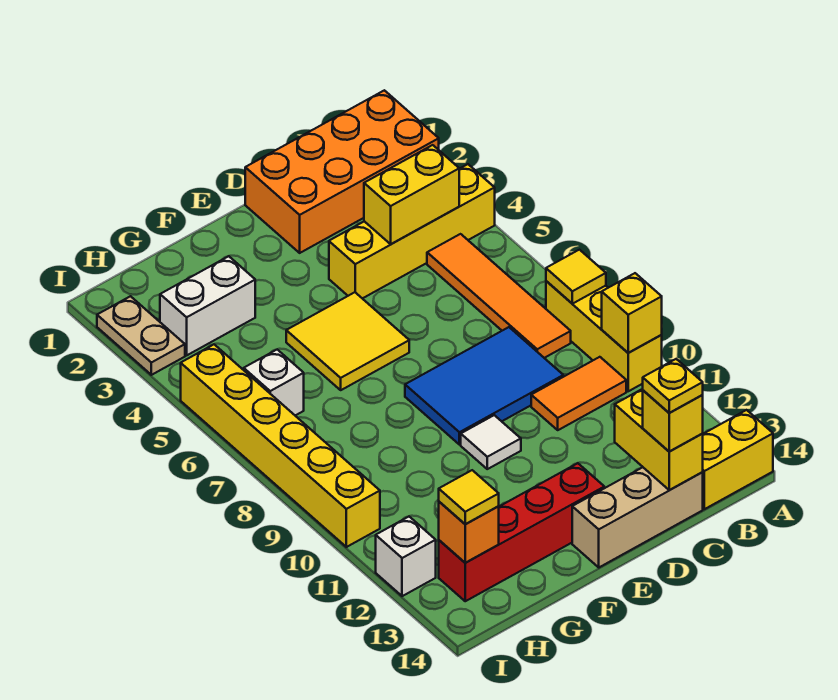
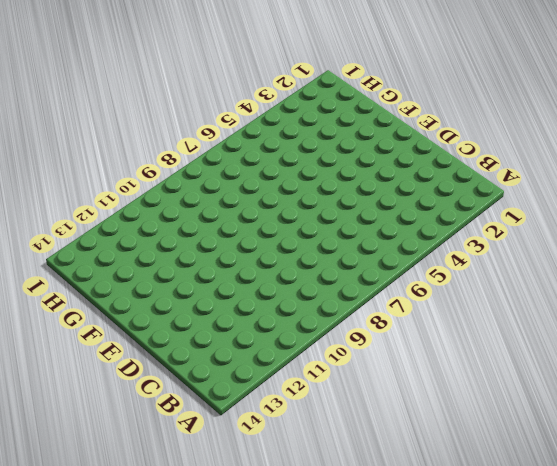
none -> orange 2x4 brick [245,90,439,253]
none -> yellow 1x4 brick [329,164,495,299]
none -> yellow 1x3 brick [546,281,662,391]

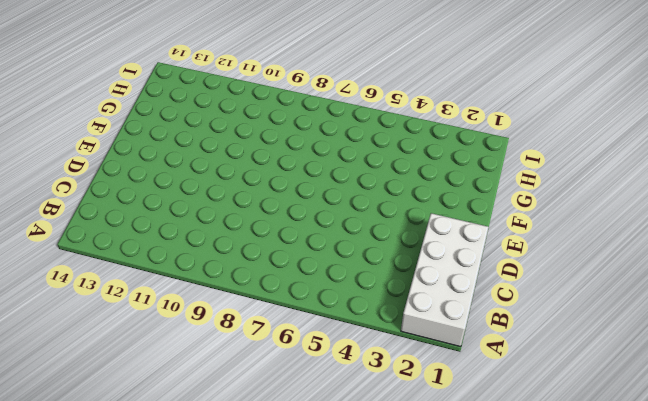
white 2x4 brick [401,213,489,347] -> orange 2x4 brick [245,90,439,253]
none -> yellow 1x4 brick [329,164,495,299]
none -> yellow 1x3 brick [546,281,662,391]
none -> yellow 1x2 brick [703,410,773,509]

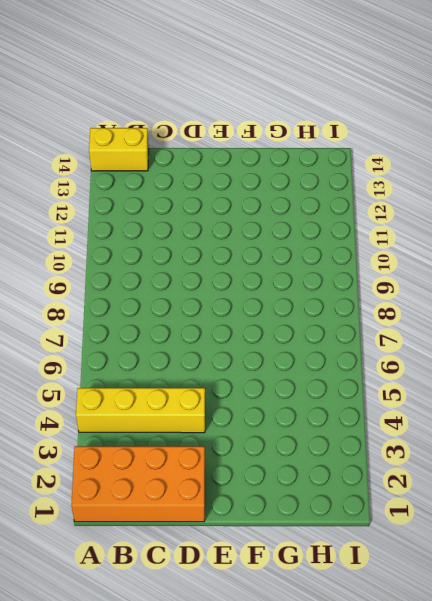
none -> yellow 1x3 brick [546,281,662,391]
none -> orange 1x4 tile [427,234,571,358]
none -> orange 1x2 tile [531,357,626,430]

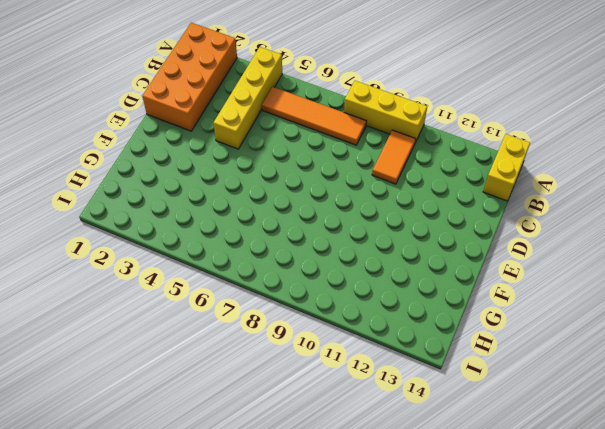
none -> blue 2x3 tile [405,327,563,445]
none -> tan 1x3 brick [572,467,703,567]
none -> yellow 2x2 tile [286,292,409,390]

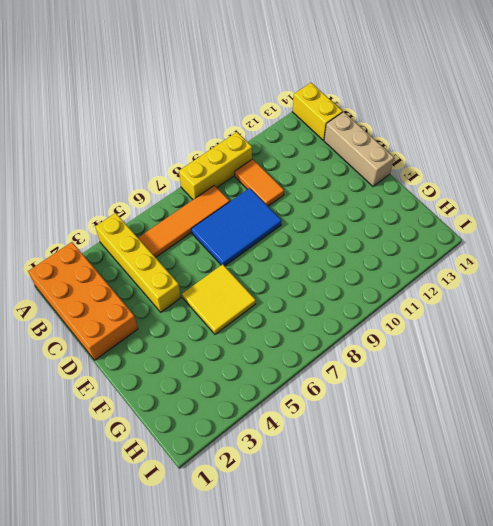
blue 2x3 tile [191,188,282,266] -> blue 2x3 tile turned to [405,327,563,445]
none -> white 1x1 tile [461,415,521,469]
none -> red 1x4 brick [439,463,604,601]
none -> white 1x2 brick [160,256,255,355]

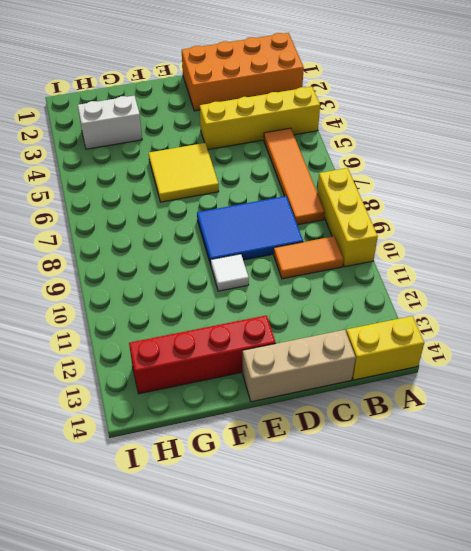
none -> white 1x1 brick [244,350,304,415]
none -> tan 1x2 plate [97,296,185,375]
none -> yellow 1x6 brick [181,344,380,547]

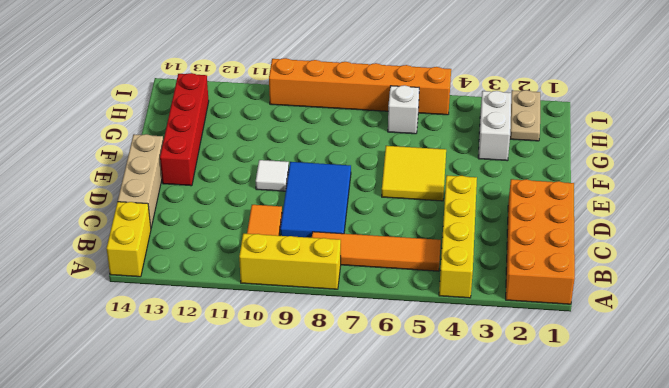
tan 1x2 plate [510,90,540,141] -> tan 1x2 plate turned to [97,296,185,375]
orange 1x6 brick [269,58,451,115] -> yellow 1x6 brick [181,344,380,547]
none -> white 1x1 brick [376,517,436,596]
none -> yellow 1x1 tile [546,250,606,304]
none -> yellow 1x1 brick [602,273,662,353]

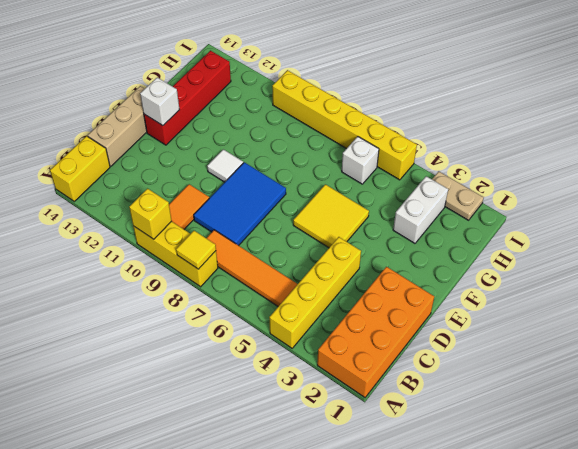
white 1x1 brick [140,77,180,126] -> white 1x1 brick moved to [376,517,436,596]
none -> yellow 1x2 brick [364,145,459,244]
none -> yellow 1x2 brick [615,389,703,490]
none -> orange 1x1 brick [439,502,499,563]

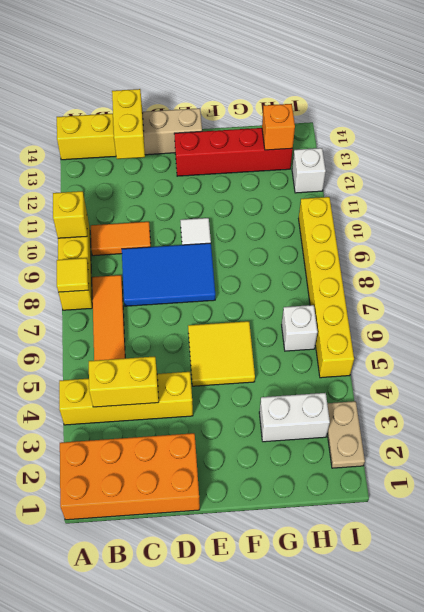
none -> yellow 1x1 brick [643,390,703,452]
none -> yellow 1x1 tile [439,470,499,524]
none -> yellow 1x1 plate [643,359,703,413]

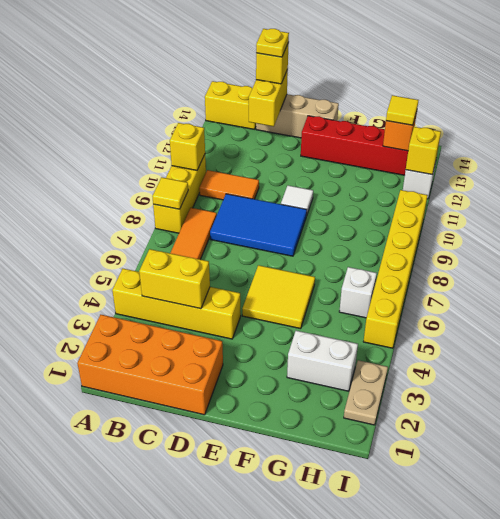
yellow 1x1 brick [406,127,441,175] -> none

